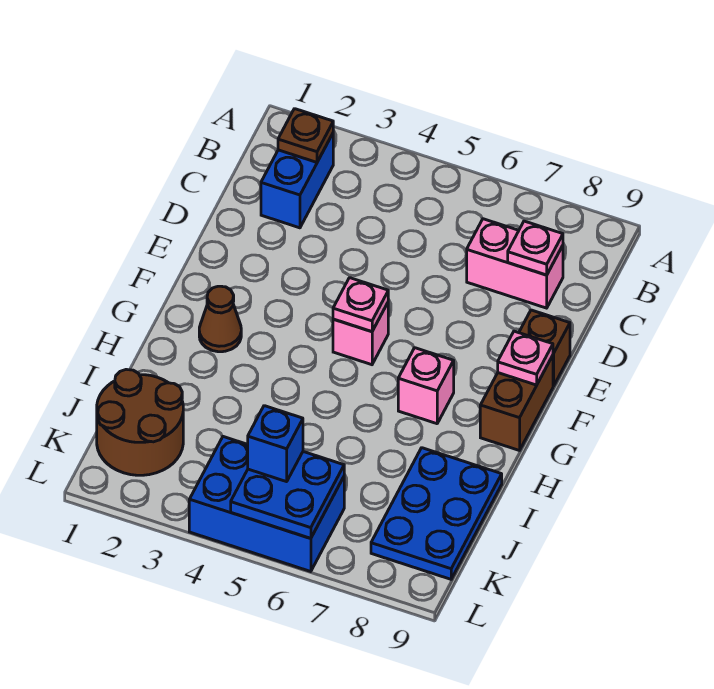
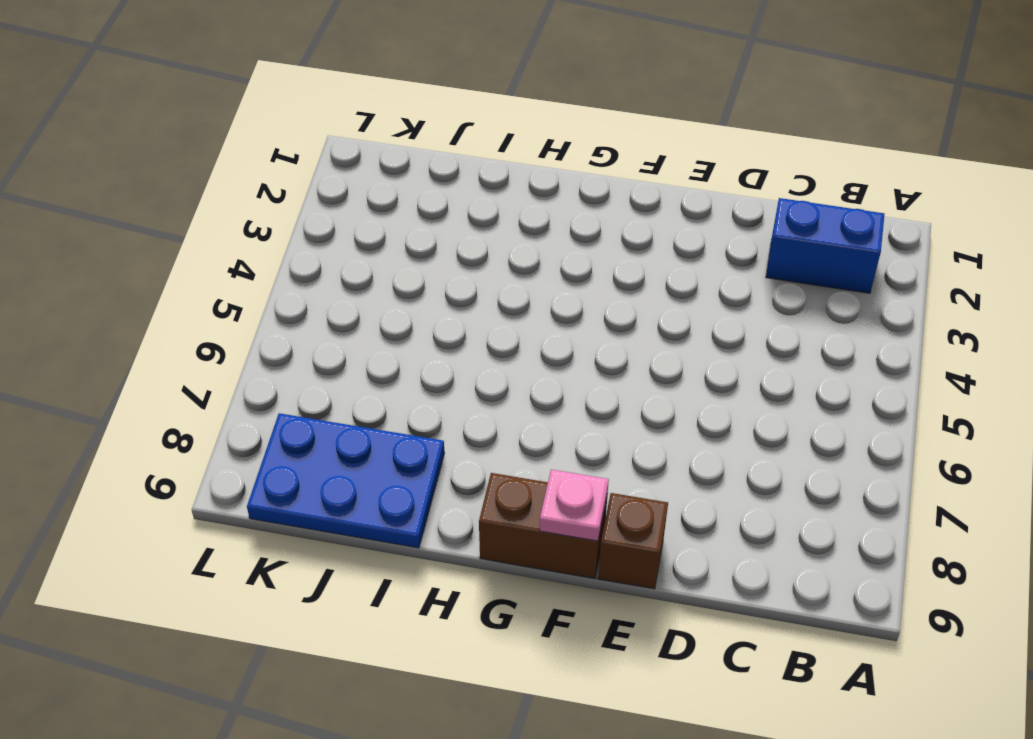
none -> pink 1x2 brick [467,219,563,308]
none -> pink 1x1 brick [333,303,388,365]
none -> brown 1x1 cone [199,286,241,352]

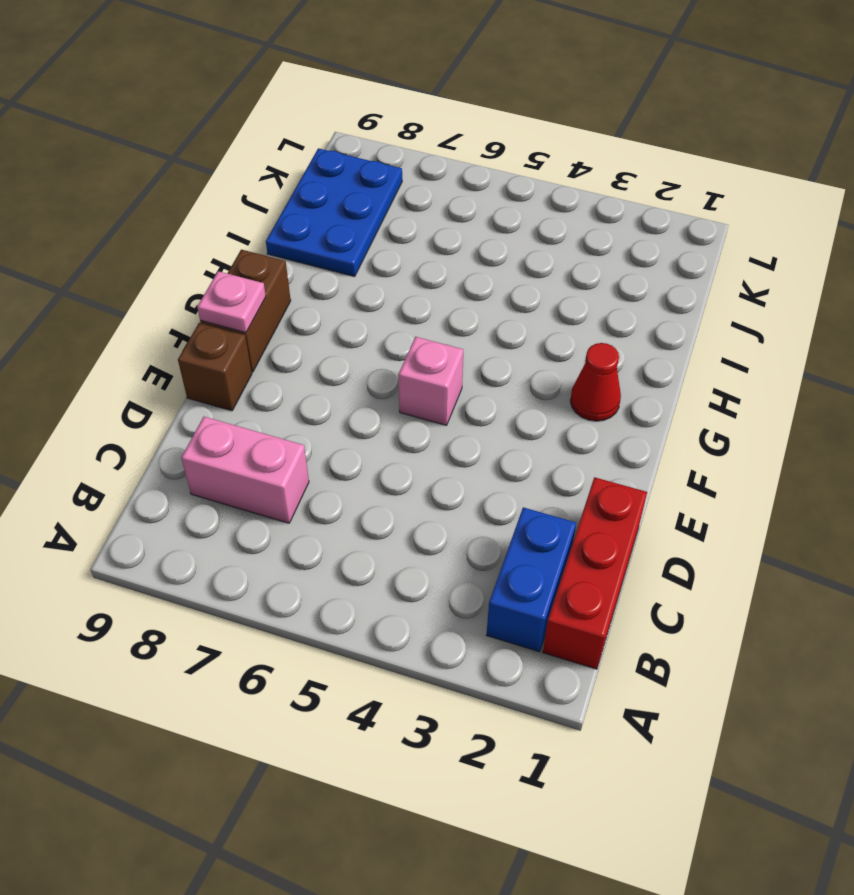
red 1x3 brick [543,477,647,669] -> none
red 1x1 cone [570,343,621,421] -> brown 1x1 cone [199,286,241,352]
none -> pink 1x1 brick [398,348,454,424]
none -> brown 2x2 round brick [97,369,183,475]
none -> blue 2x3 brick [189,437,344,572]

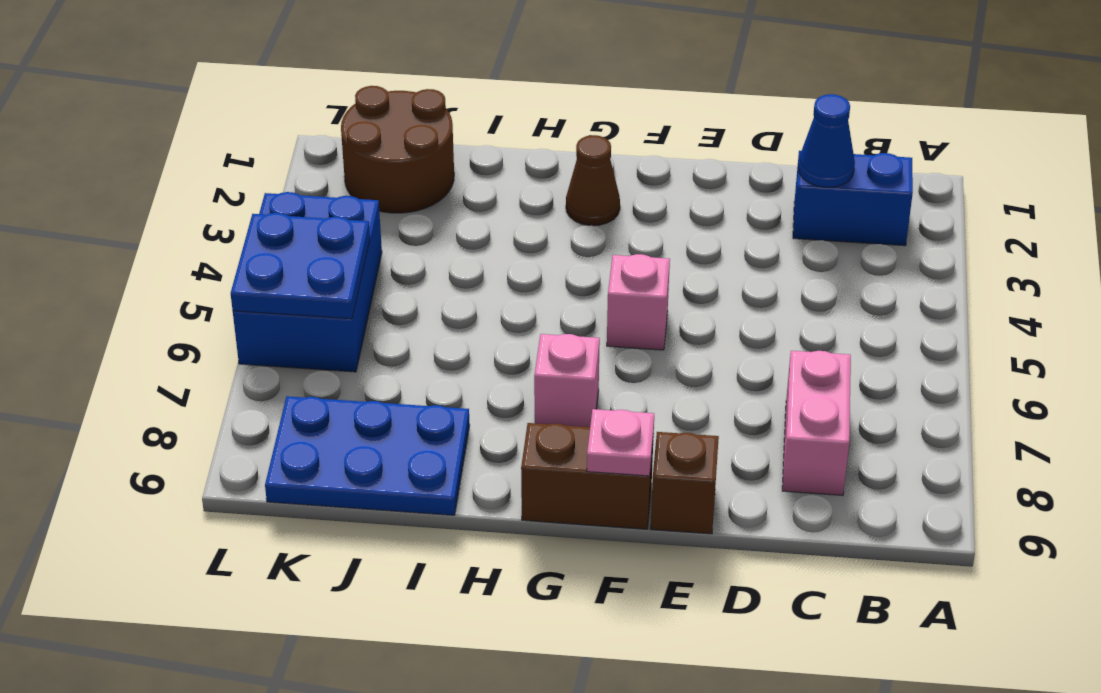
blue 1x1 cone [798,94,855,187] -> none
none -> brown 1x1 plate [278,109,333,162]
none -> pink 1x1 plate [508,221,563,275]
none -> pink 1x1 plate [333,278,388,332]

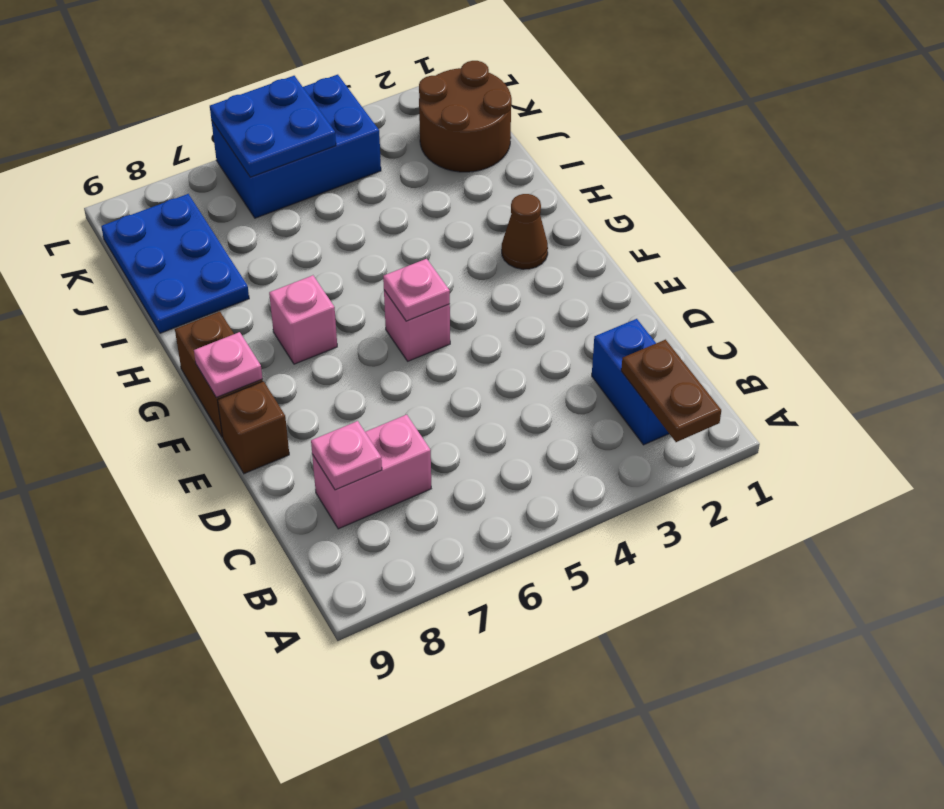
brown 1x2 plate [621,340,721,442] -> brown 1x1 plate [278,109,333,162]
none -> blue 1x1 brick [248,406,303,482]

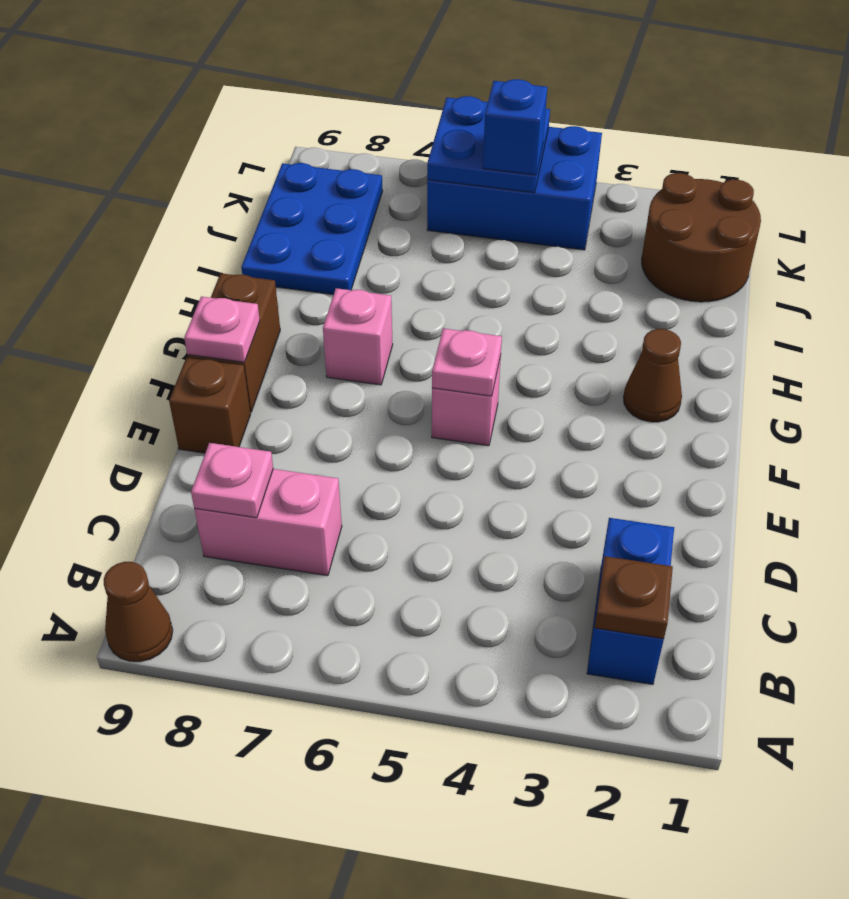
brown 1x1 cone [104,562,173,662] -> none

